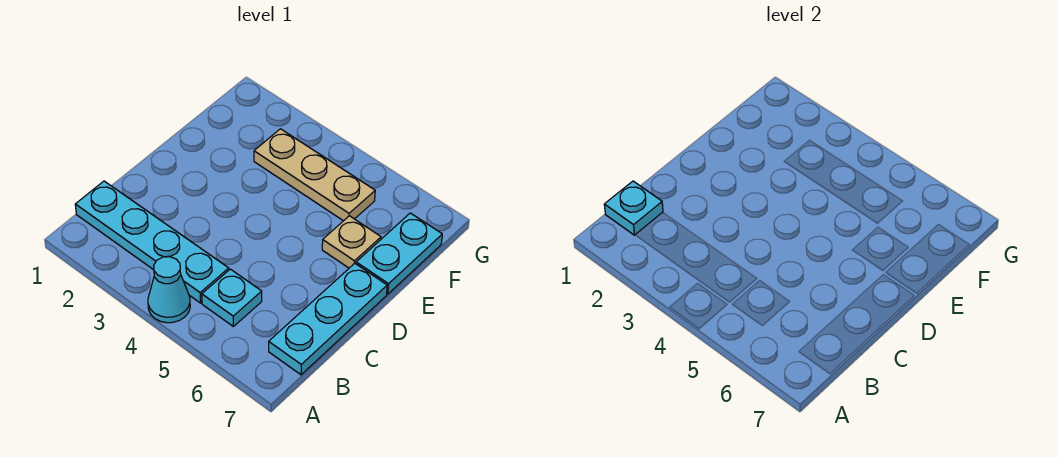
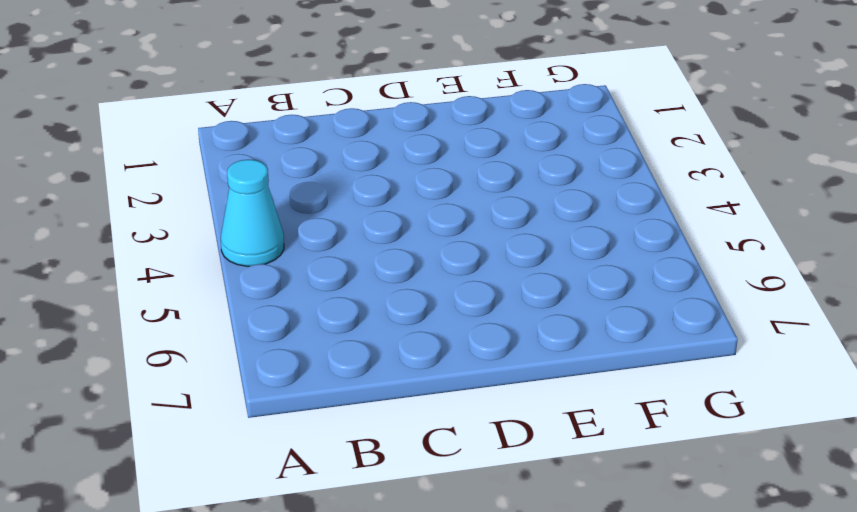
none -> cyan 1x4 plate [75,181,229,303]
none -> cyan 1x1 plate [202,269,262,326]

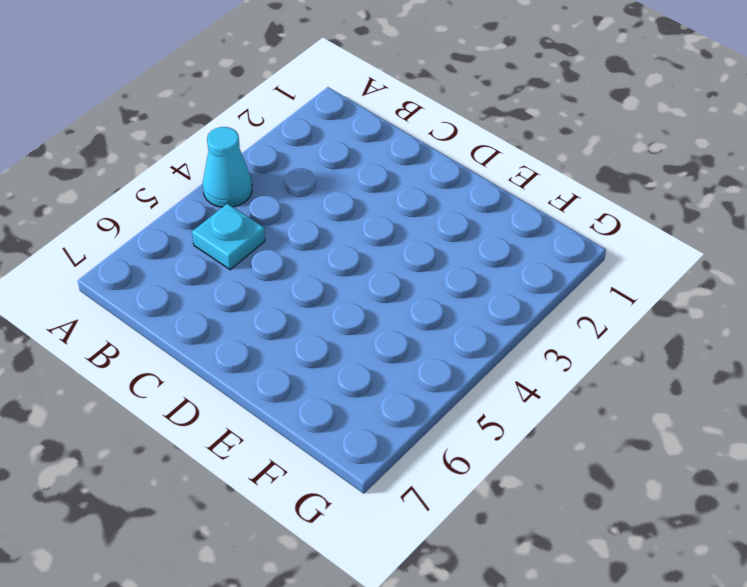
none -> cyan 1x4 plate [75,181,229,303]
none -> cyan 1x3 plate [269,263,387,375]

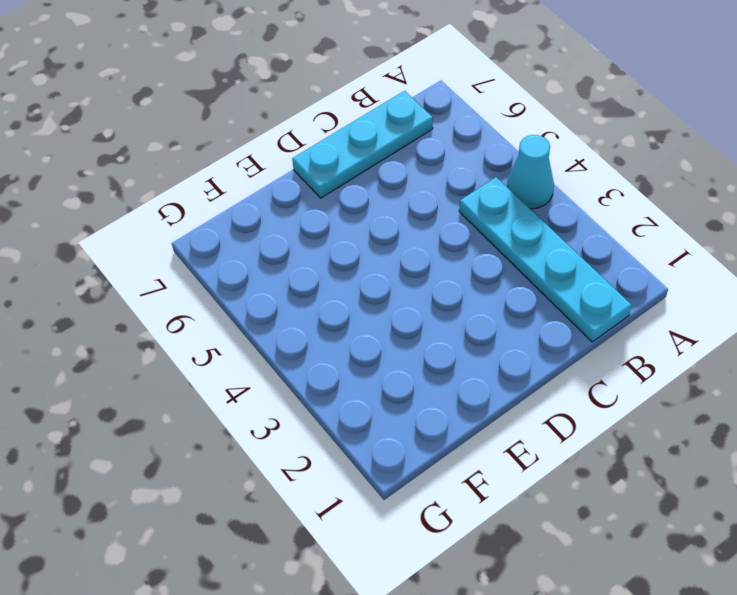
none -> cyan 1x1 plate [202,269,262,326]
none -> tan 1x1 plate [322,216,381,268]

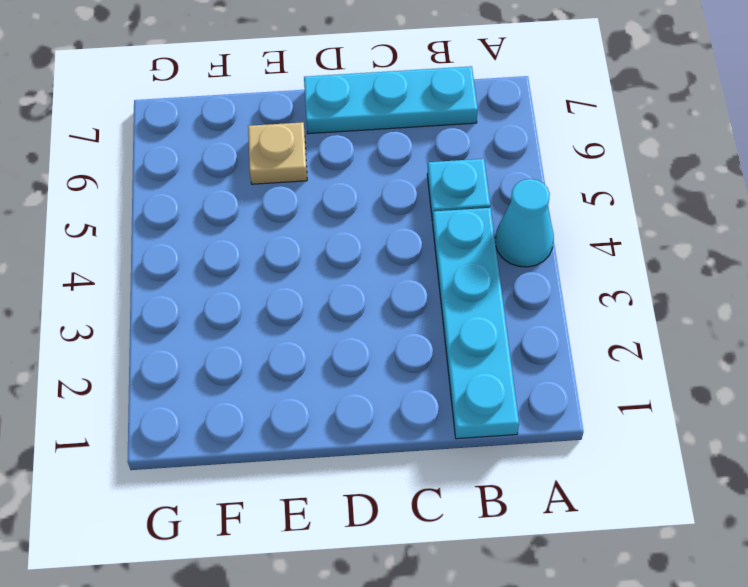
none -> cyan 1x2 plate [356,213,442,294]
none -> tan 1x3 plate [254,129,375,221]

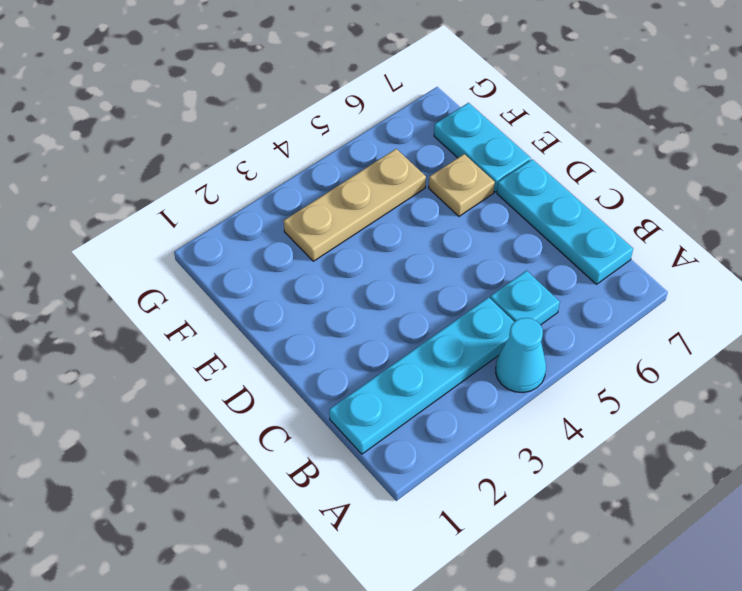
none -> cyan 1x1 plate [604,181,663,235]

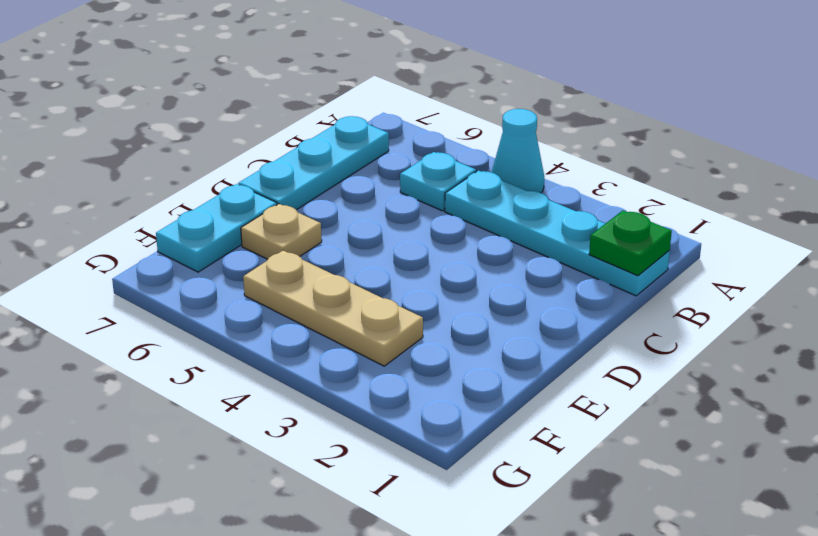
green 1x1 plate [589,210,672,276] -> cyan 1x1 plate [604,181,663,235]

